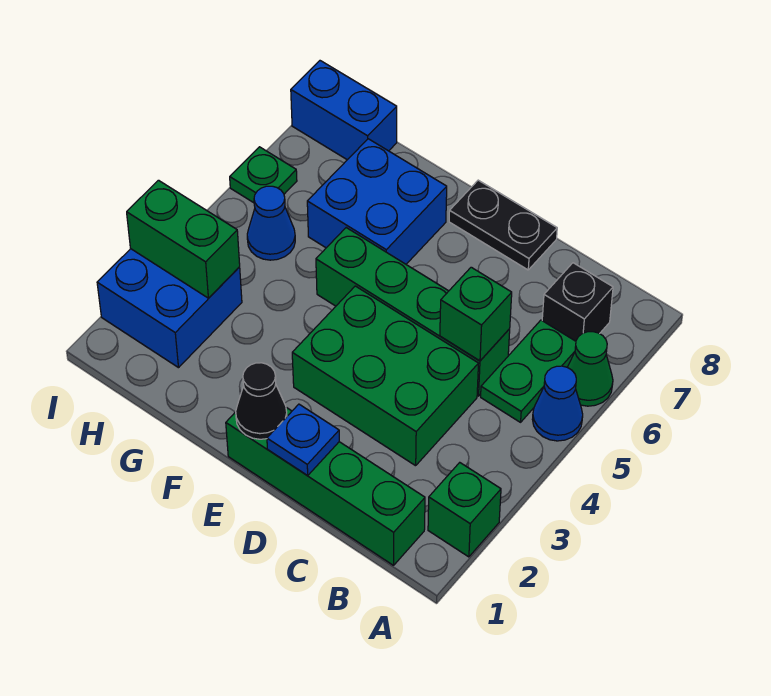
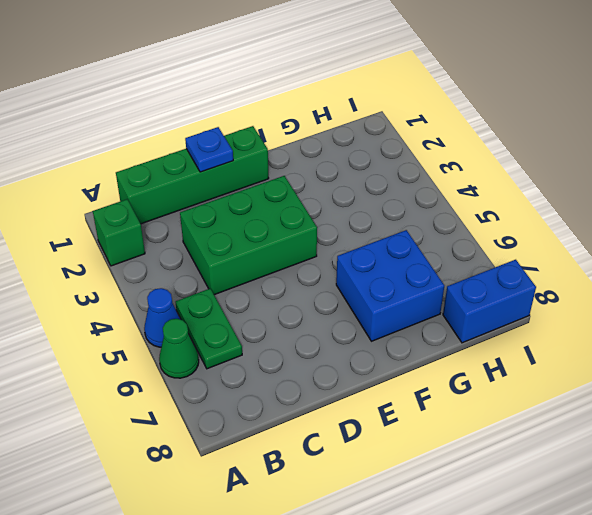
none -> black 1x1 brick [542,263,613,341]
none -> green 1x4 brick [316,228,510,396]
none -> black 1x2 plate [449,180,557,270]

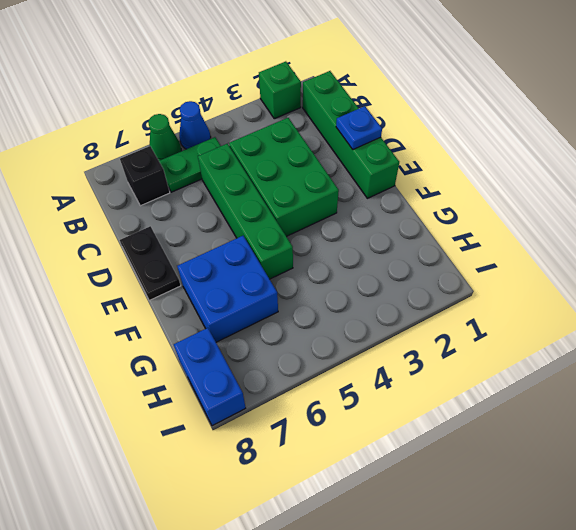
none -> blue 2x2 brick [97,249,242,368]
none -> blue 1x1 cone [247,186,295,260]
none -> green 1x1 plate [230,147,297,203]

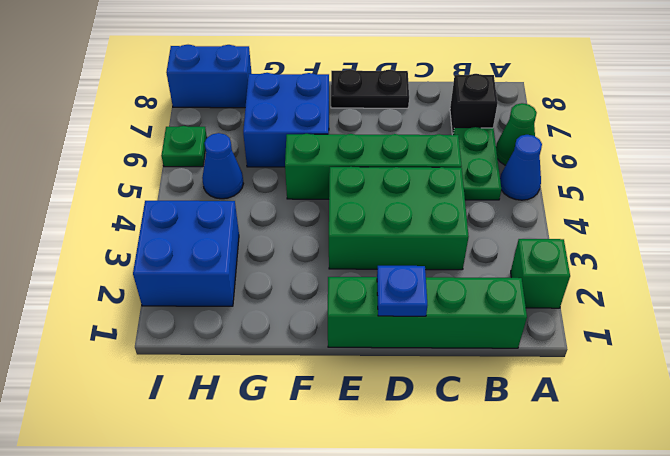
none -> green 1x1 brick [440,267,512,361]
none -> black 1x1 cone [236,363,287,439]
none -> green 1x2 brick [127,180,240,298]

